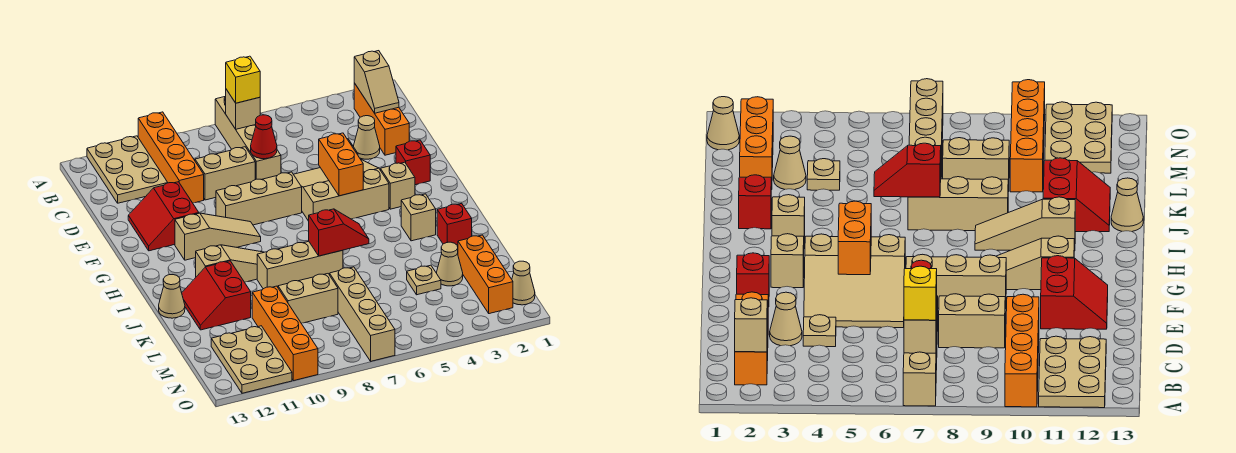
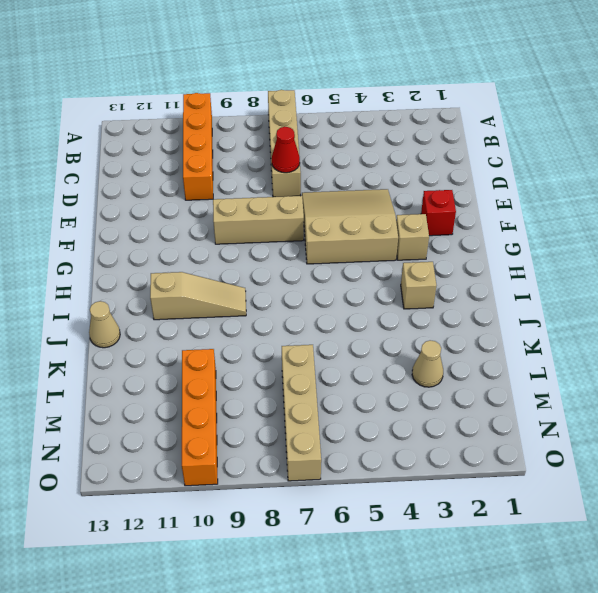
none -> tan 2x3 plate [87,136,167,203]
none -> orange 1x3 brick [354,83,409,155]
none -> tan 1x1 cone [354,116,380,159]
none -> tan 1x1 plate [803,315,836,347]

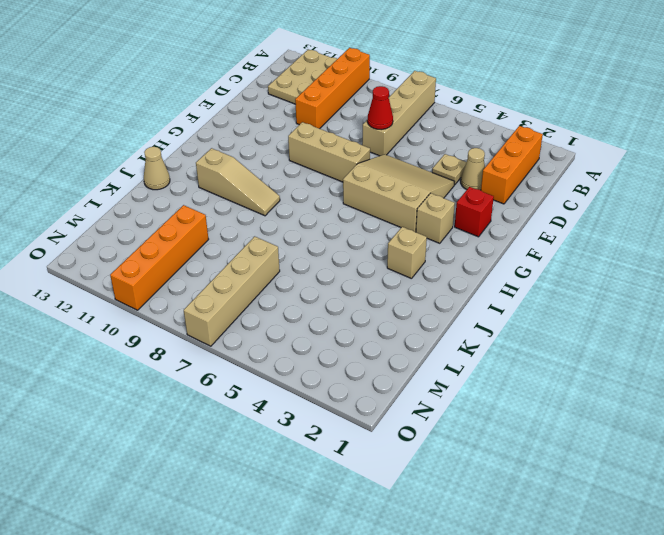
none -> tan 1x2 brick [195,147,255,200]
none -> red 2x2 slope [128,182,199,251]
none -> tan 1x3 slope [175,213,261,260]
none -> red 1x1 brick [437,203,472,247]

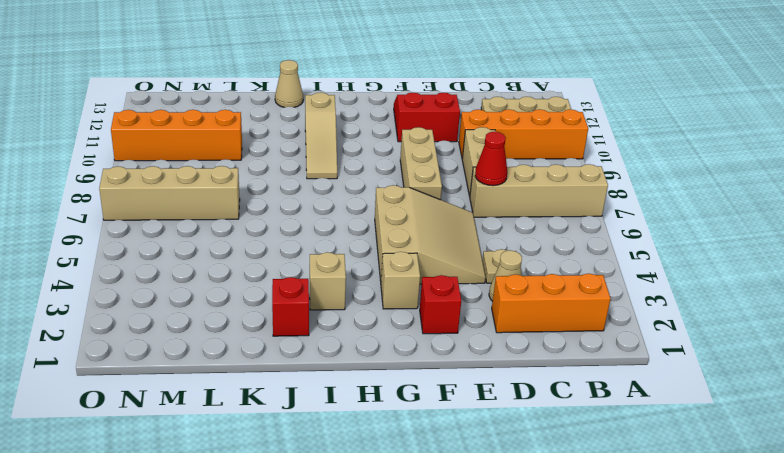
none -> tan 1x3 slope [175,213,261,260]
none -> tan 1x3 brick [257,241,343,289]
none -> red 2x2 slope [182,261,251,330]
none -> orange 1x3 brick [458,235,513,314]

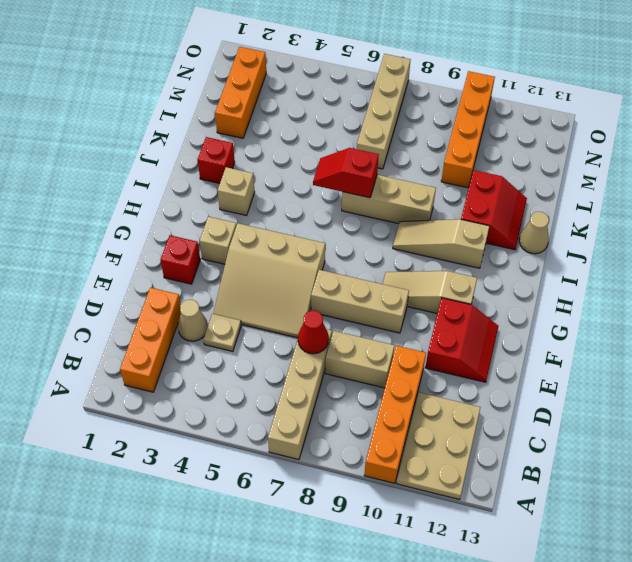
none -> tan 1x1 cone [437,242,463,286]
none -> tan 1x1 plate [407,265,441,295]
none -> tan 1x2 brick [278,274,338,323]
none -> tan 2x3 plate [211,326,292,393]

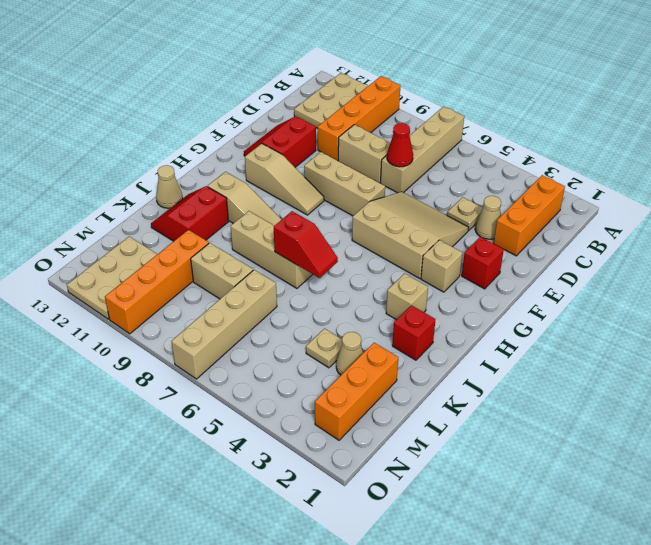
none -> tan 1x1 cone [512,261,535,305]
none -> tan 1x2 slope [354,51,399,113]
none -> tan 1x1 brick [225,89,260,129]
none -> orange 1x2 brick [319,133,363,196]

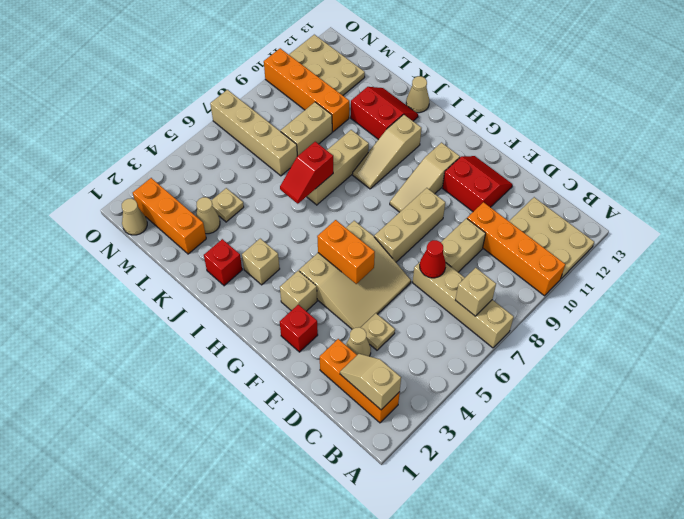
none -> yellow 1x1 brick [226,56,260,103]

